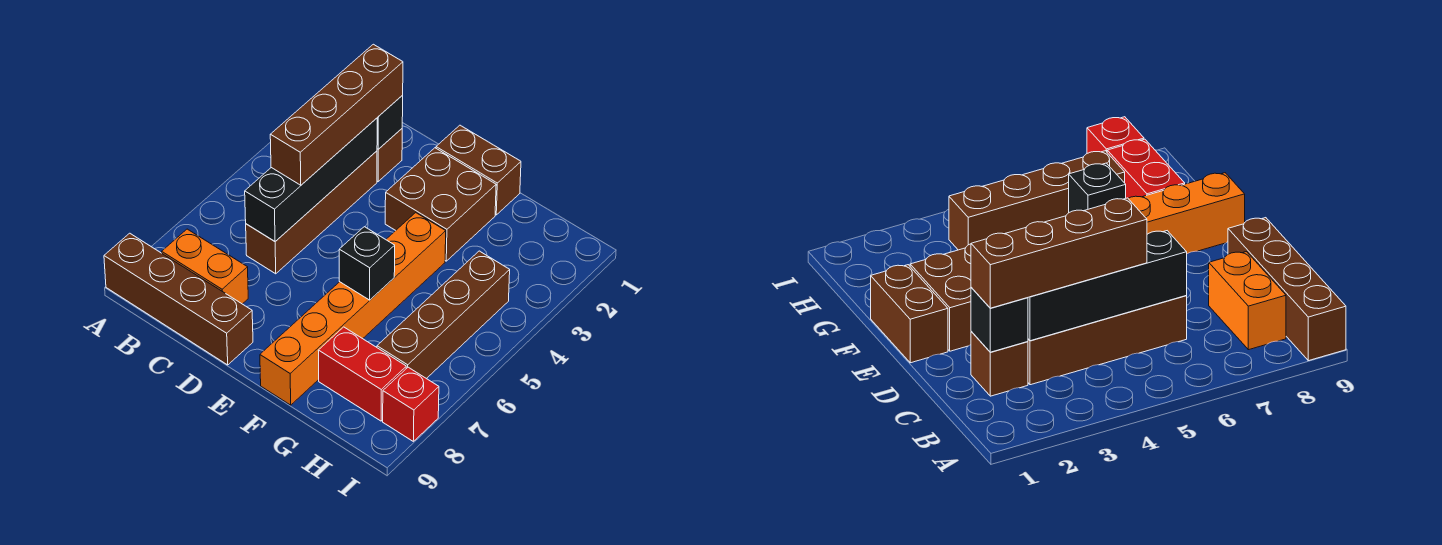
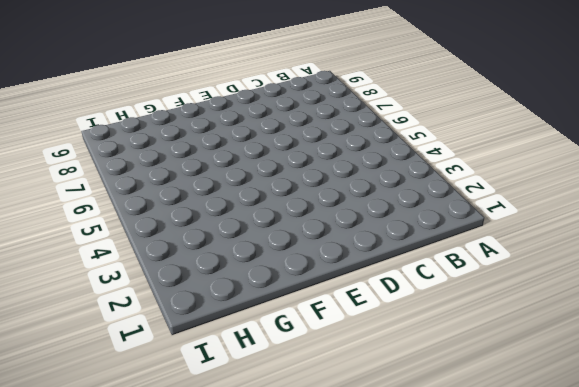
none -> brown 1x4 brick [104,233,253,365]
none -> orange 1x2 brick [162,229,248,304]
none -> brown 1x1 brick [377,129,402,181]

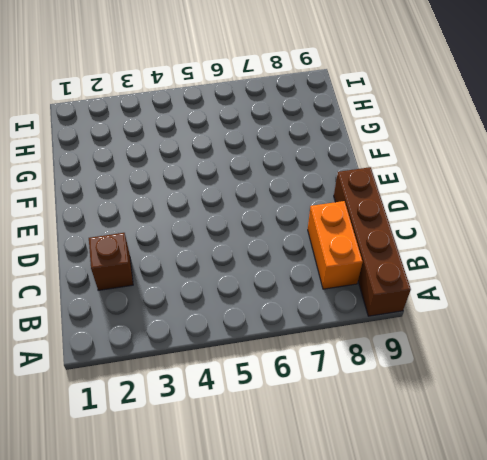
none -> brown 1x4 brick [246,151,377,274]
none -> brown 1x2 brick [436,125,521,215]
none -> brown 2x2 brick [385,148,496,261]

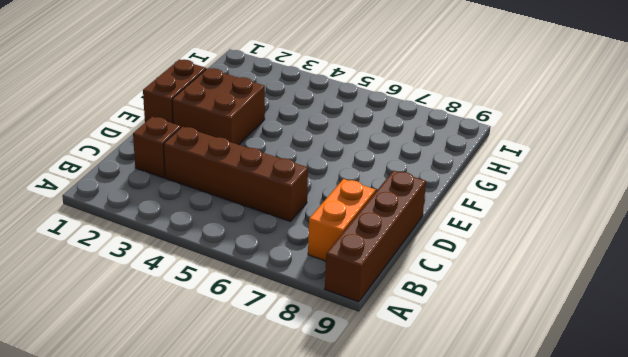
none -> orange 1x6 brick [260,213,446,405]
none -> red 1x2 brick [318,327,406,421]
none -> brown 1x4 brick [377,251,510,379]

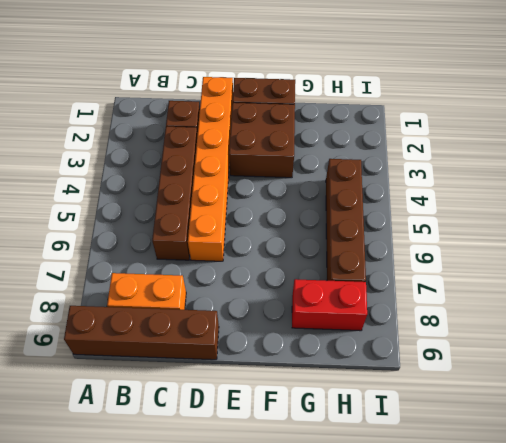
orange 1x6 brick [188,77,233,261] -> orange 1x6 brick moved to [260,213,446,405]
none -> red 1x1 brick [383,367,439,441]
none -> black 1x1 brick [377,95,403,149]
none -> black 1x4 brick [245,118,377,241]

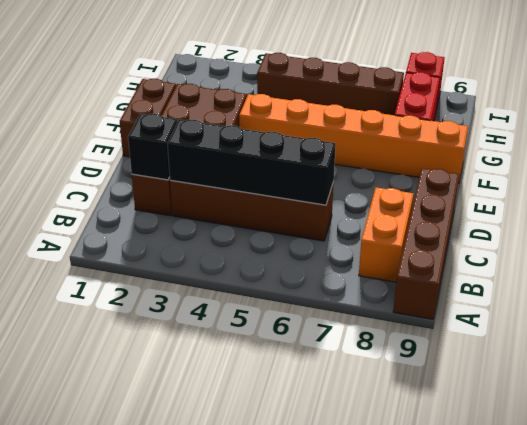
none -> black 1x1 brick [339,227,395,300]
none -> brown 1x4 brick [270,44,403,185]

